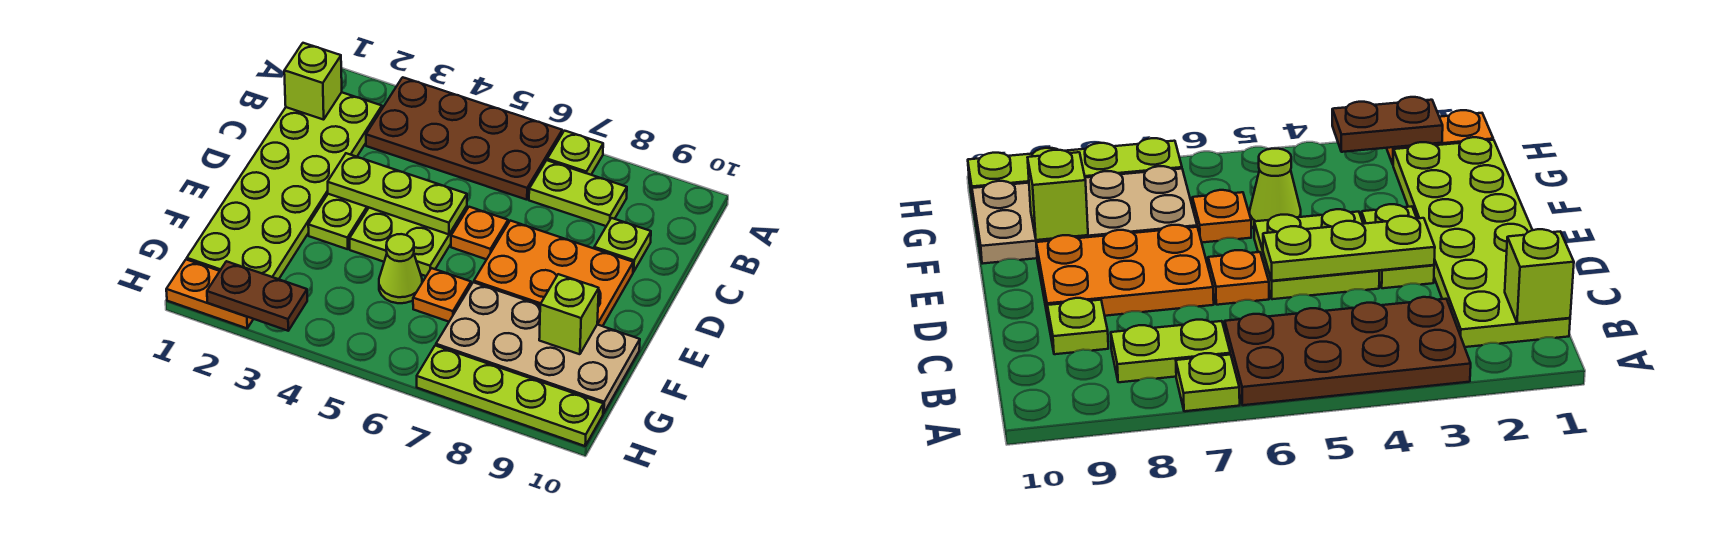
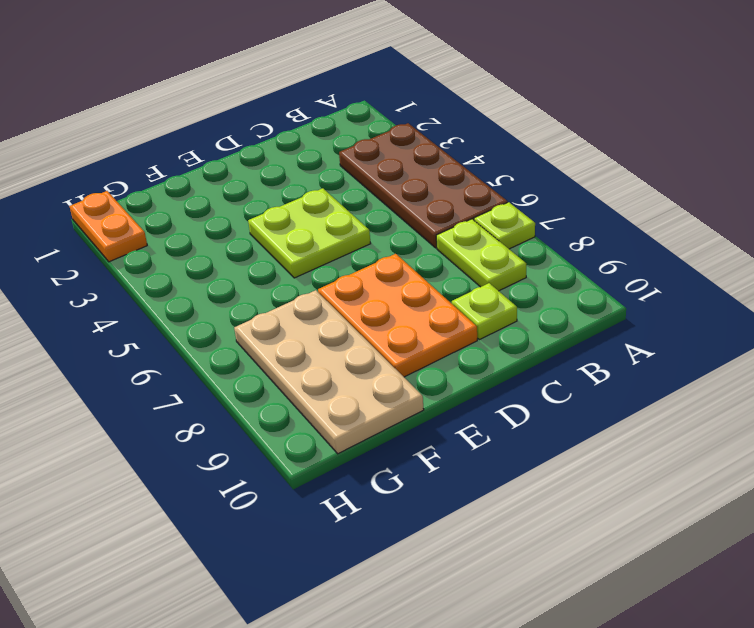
none -> lime 2x6 plate [187,92,382,279]
none -> lime 1x2 plate [308,194,369,249]
none -> orange 1x1 plate [451,207,508,259]

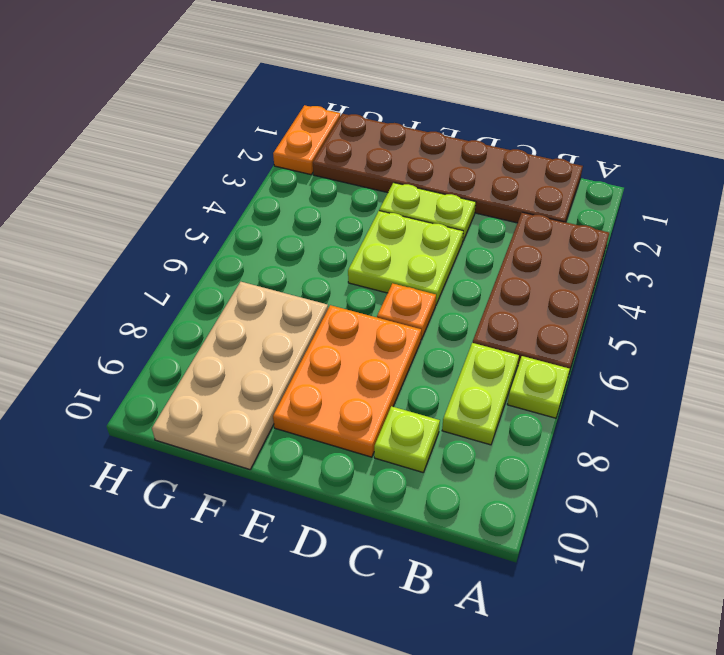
brown 2x6 plate [313,114,583,223] -> lime 2x6 plate [187,92,382,279]
none -> lime 1x1 cone [379,234,422,303]
none -> orange 1x1 plate [413,268,471,322]
none -> lime 1x4 plate [417,345,603,446]

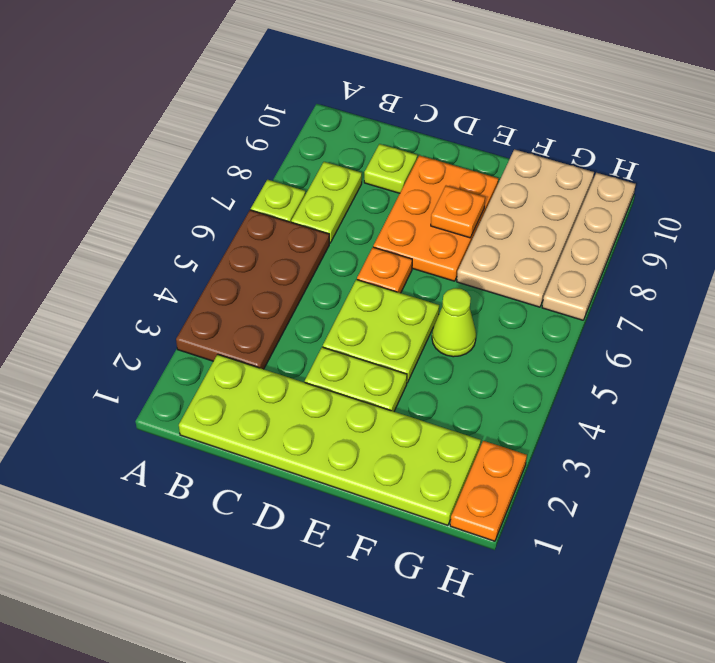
orange 1x1 plate [431,186,485,238] -> orange 1x1 plate moved to [413,268,471,322]
tan 1x4 plate [542,173,636,320] -> lime 1x4 plate [417,345,603,446]
none -> lime 1x1 brick [284,43,342,120]
none -> lime 1x3 plate [328,153,467,234]
none -> lime 1x1 brick [539,274,599,354]

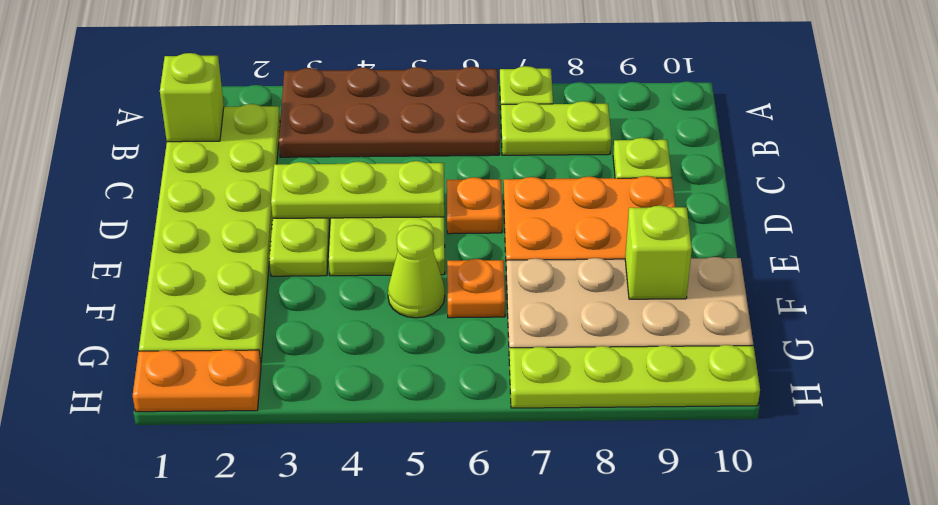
none -> brown 1x2 plate [207,261,307,331]

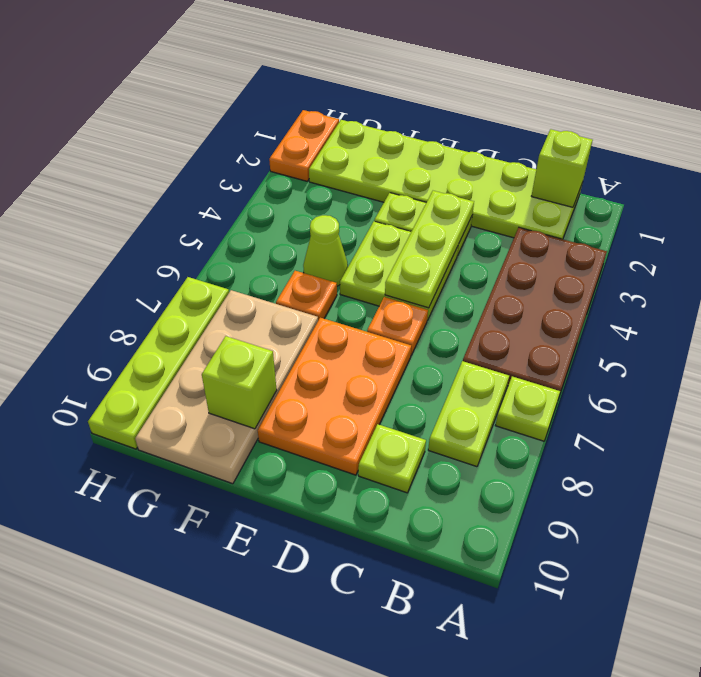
none -> brown 1x2 plate [207,261,307,331]

